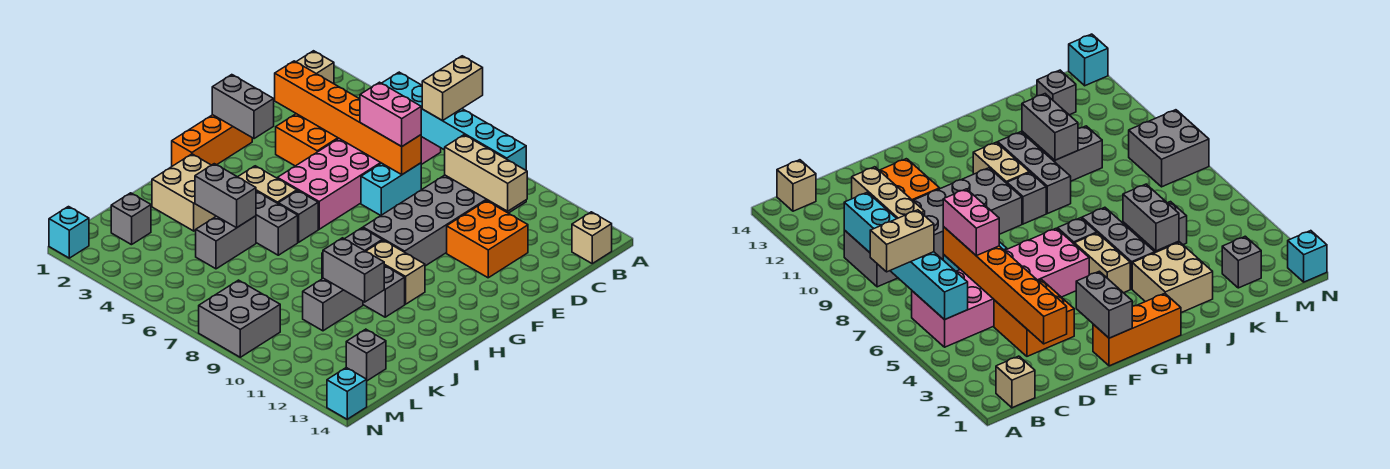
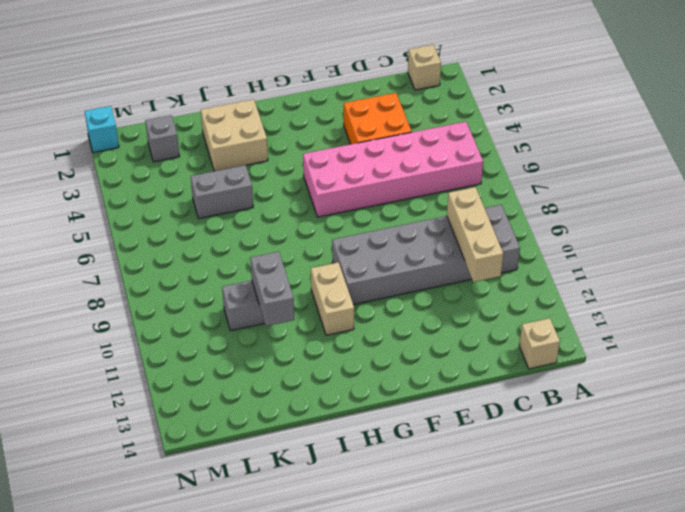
none -> cyan 1x2 brick [361,163,421,215]
none -> orange 2x2 brick [447,201,528,278]
none -> orange 1x3 brick [172,115,252,166]
none -> tan 1x2 brick [238,166,297,203]

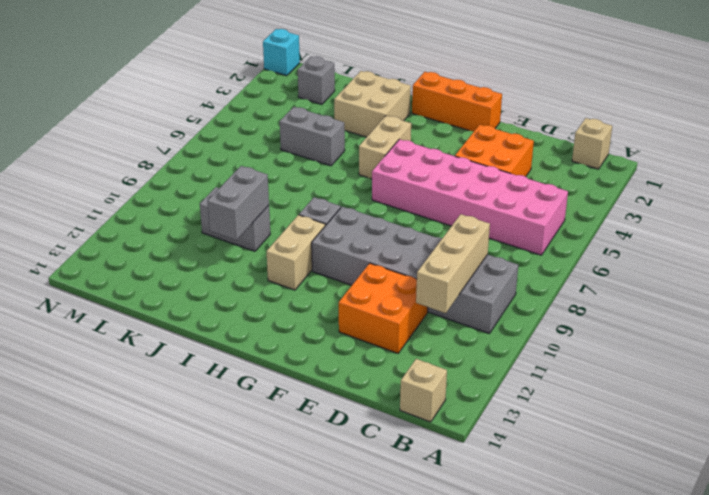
none -> cyan 1x2 brick [361,163,421,215]
none -> grey 1x1 brick [278,191,318,242]
none -> grey 1x3 brick [215,191,298,255]
none -> grey 1x3 brick [322,253,405,317]

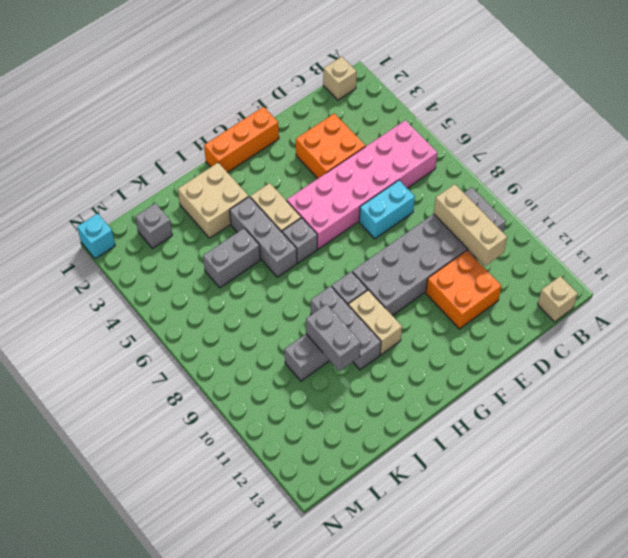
none -> grey 1x1 brick [346,329,386,381]
none -> grey 2x2 brick [199,280,280,357]
none -> cyan 1x1 brick [327,368,367,419]
none -> cyan 1x6 brick [382,72,526,170]

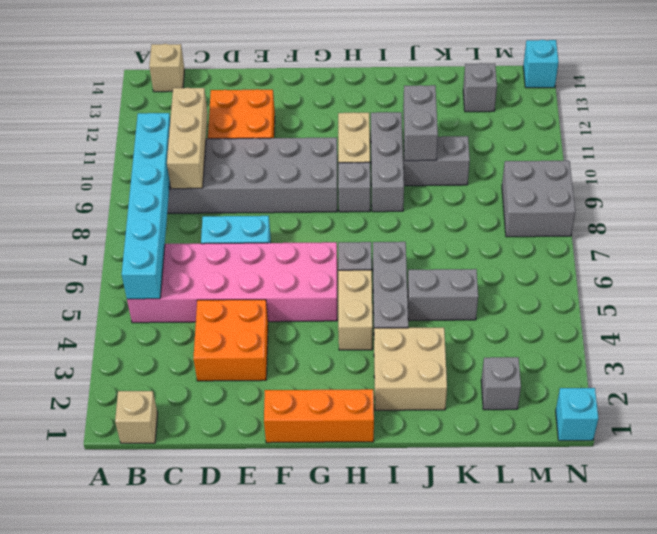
none -> orange 1x6 brick [275,61,421,175]
none -> grey 1x2 brick [212,75,274,139]
none -> grey 1x2 brick [195,164,256,228]
none -> tan 1x2 brick [422,56,483,121]

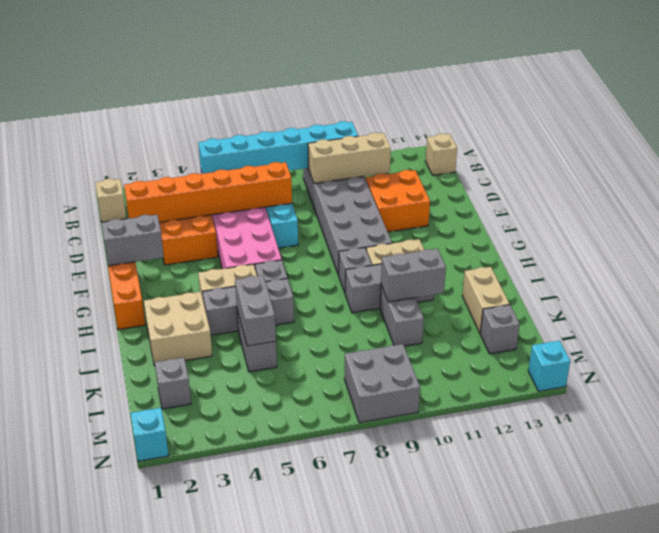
grey 1x2 brick [235,275,276,346] -> grey 1x2 brick turned to [195,164,256,228]
tan 1x2 brick [462,267,510,333] -> tan 1x2 brick moved to [422,56,483,121]
none -> pink 1x2 brick [360,82,421,146]

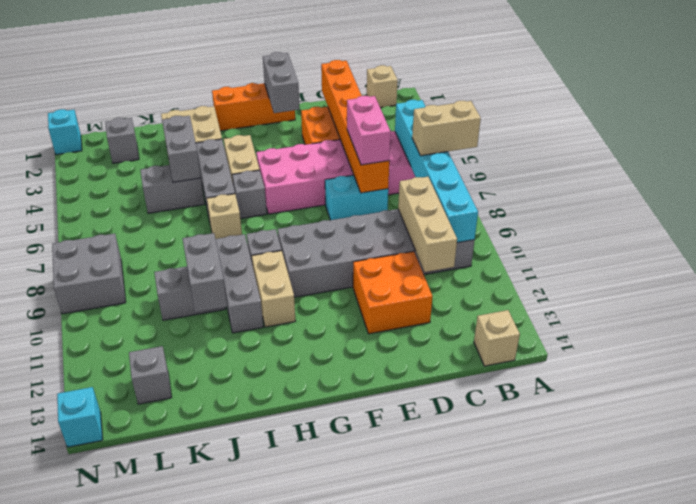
tan 1x1 brick [207,194,242,239] -> none

